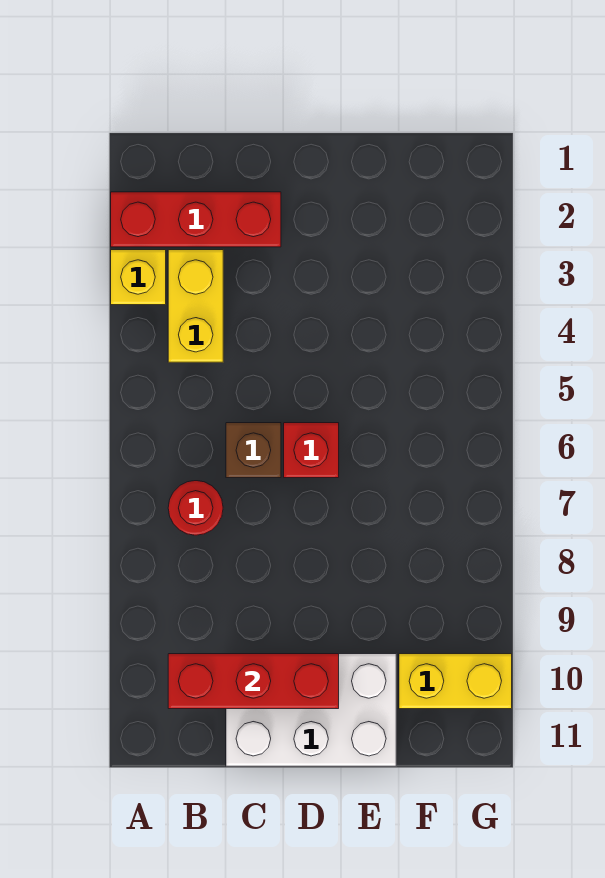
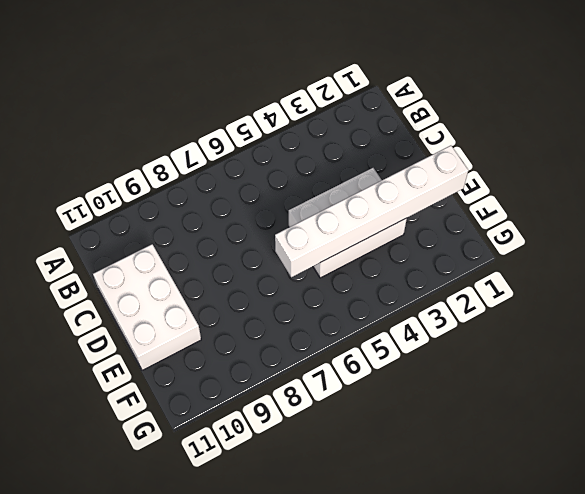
white 2x3 brick [289,168,407,278] -> none
white 1x6 brick [275,146,468,277] -> none
none -> red 1x3 brick [111,192,281,247]
none -> yellow 1x1 brick [111,250,166,305]

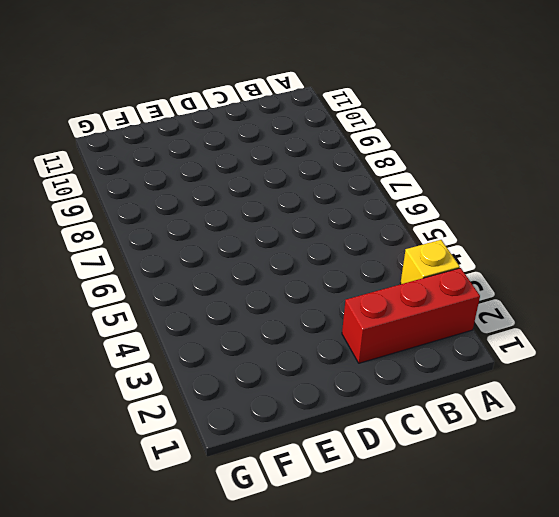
none -> yellow 1x2 brick [168,250,223,362]
none -> red 1x1 round brick [168,481,223,535]

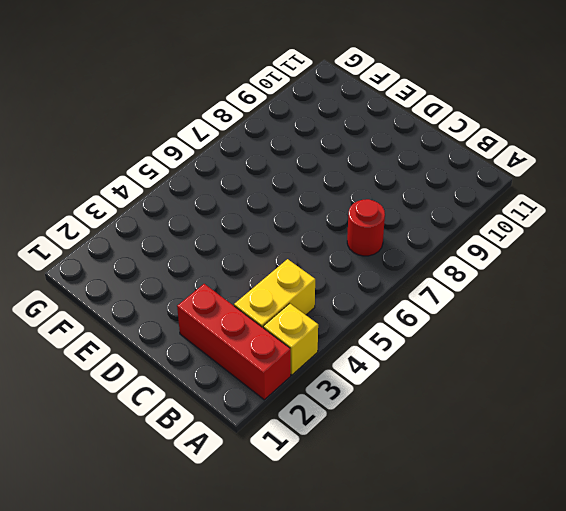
none -> brown 1x1 brick [226,423,281,478]
none -> white 2x3 brick [226,654,396,766]

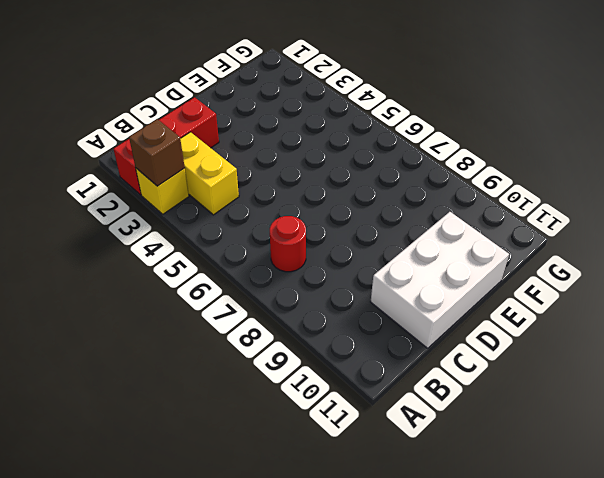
brown 1x1 brick [129,119,185,186] -> brown 1x1 brick moved to [226,423,281,478]
none -> red 1x1 brick [284,423,339,478]
none -> yellow 1x2 brick [399,654,512,709]

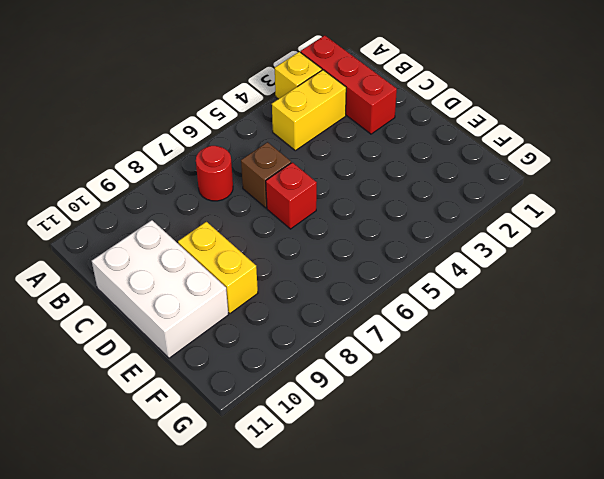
yellow 1x2 brick [178,222,258,313] -> yellow 1x2 brick moved to [399,654,512,709]
none -> red 1x3 brick [168,654,339,709]

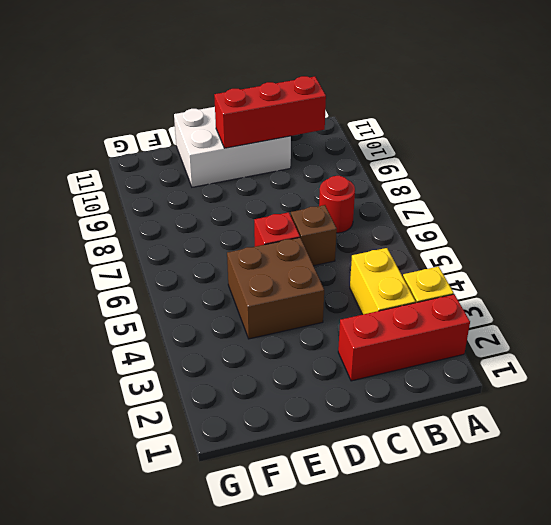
brown 2x2 brick [227,238,324,339] -> none
none -> yellow 1x2 brick [399,654,512,709]

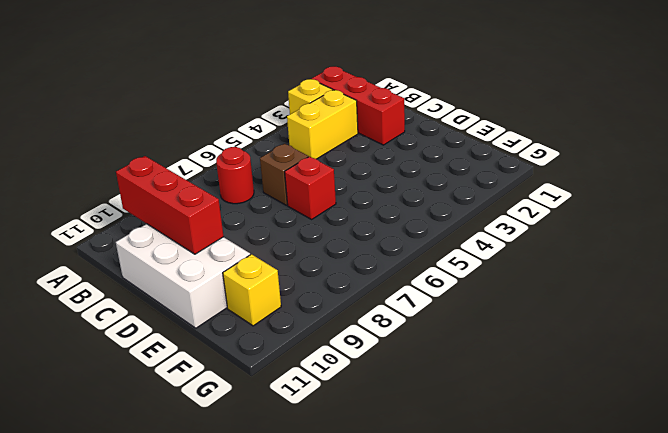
yellow 1x1 brick [223,254,281,326] -> yellow 1x2 brick [399,654,512,709]

